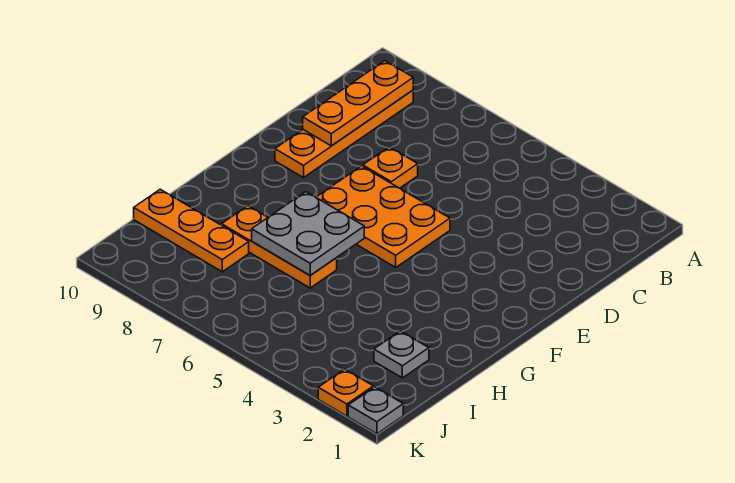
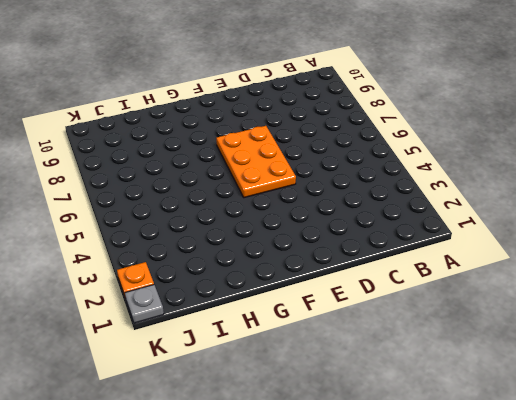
none -> orange 1x4 plate [275,90,413,178]
none -> orange 1x1 plate [363,147,418,188]

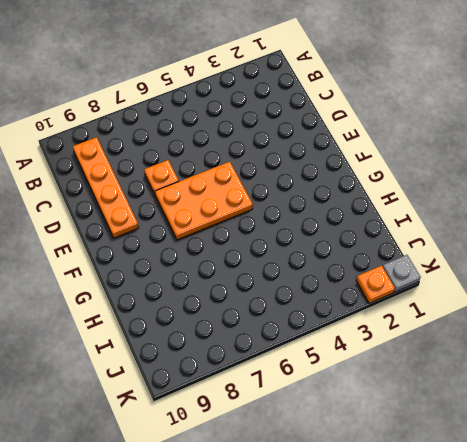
none -> orange 1x3 plate [222,206,337,288]
none -> grey 1x1 plate [374,331,429,378]

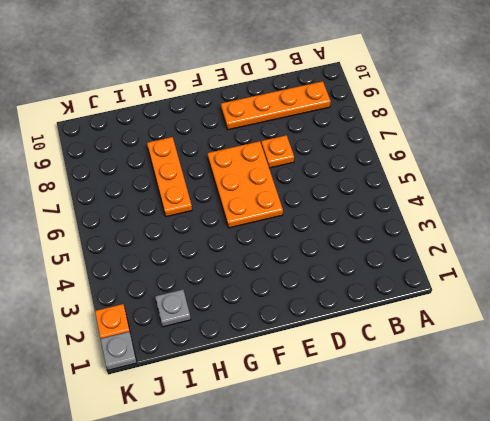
none -> orange 1x3 plate [134,189,249,272]
none -> orange 1x3 plate [303,61,413,146]

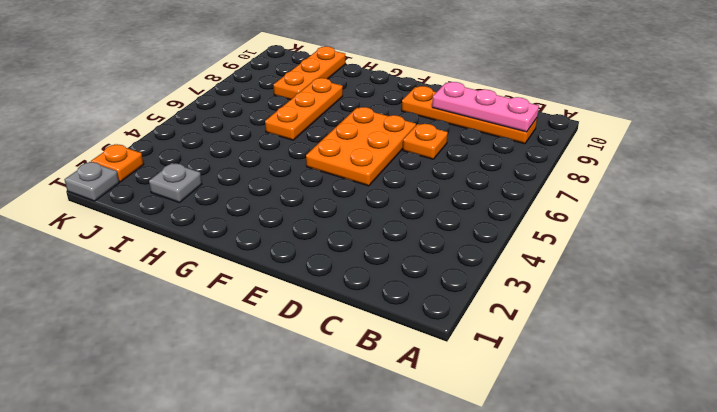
pink 1x3 plate [432,82,539,132] -> orange 1x3 plate [303,61,413,146]
none -> grey 2x2 plate [252,192,364,275]

